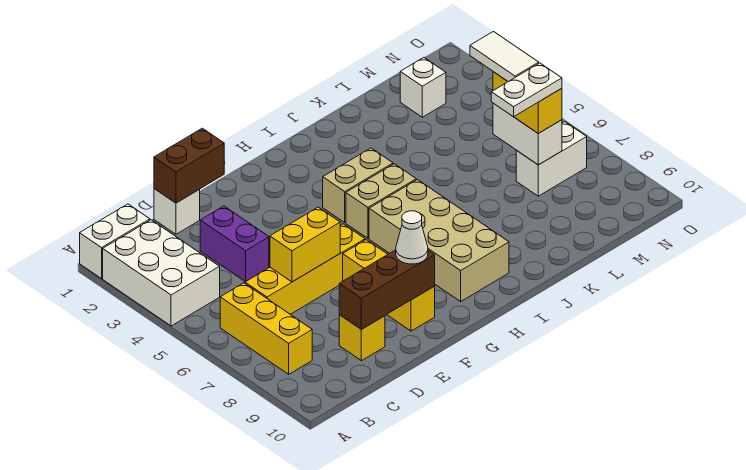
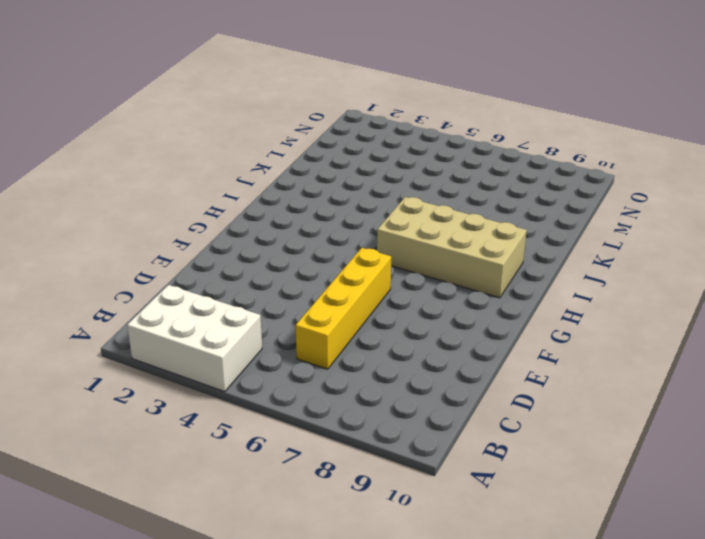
none -> white 1x2 brick [80,204,150,279]
none -> yellow 1x3 brick [220,283,312,374]
none -> white 1x1 brick [154,189,200,234]

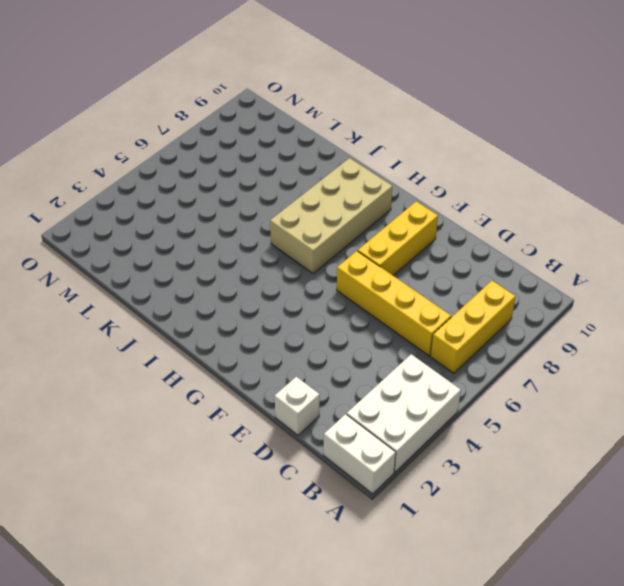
none -> purple 1x2 brick [200,206,269,282]
none -> yellow 1x1 brick [339,315,385,361]
none -> tan 1x2 brick [323,148,393,222]

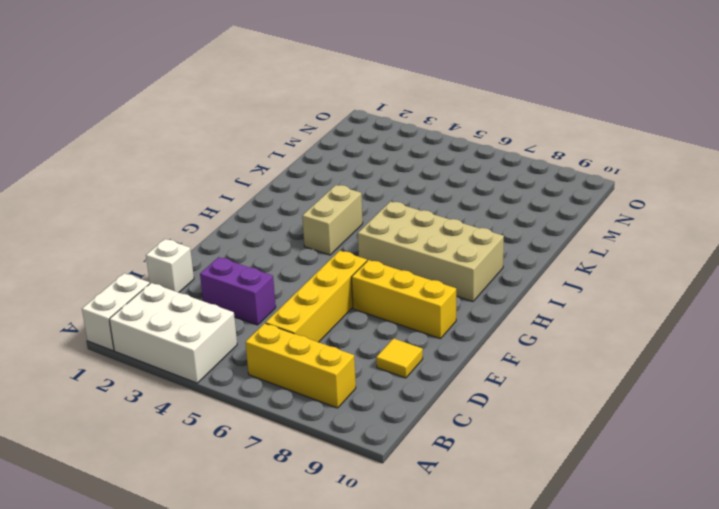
yellow 1x1 tile [376,338,423,378] -> yellow 1x1 brick [339,315,385,361]
none -> tan 1x2 brick [346,164,416,238]
none -> white 1x1 brick [400,58,446,117]
none -> white 1x2 brick [516,122,587,196]

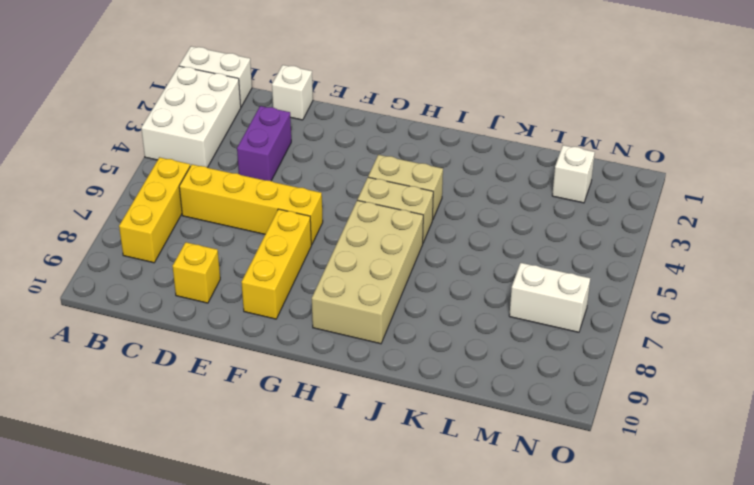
none -> brown 1x2 brick [154,128,224,203]
none -> yellow 1x2 brick [270,207,340,282]
none -> brown 1x3 brick [339,250,435,329]

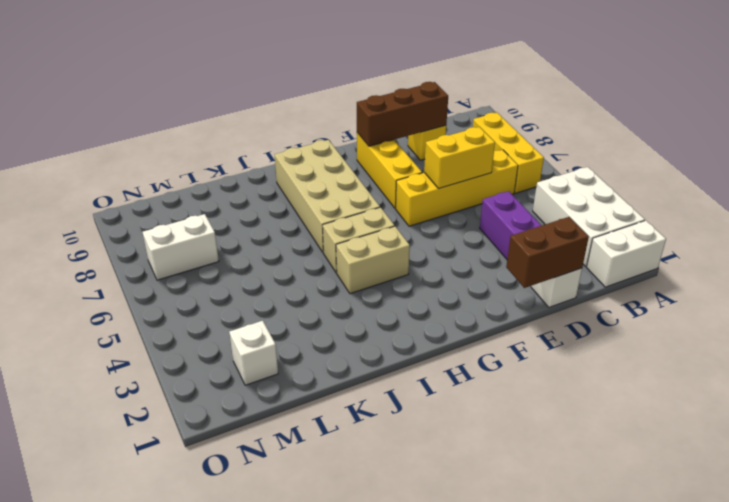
none -> white 1x2 brick [493,103,562,165]
none -> white 1x1 cone [396,211,428,264]
none -> yellow 1x2 brick [493,72,562,133]

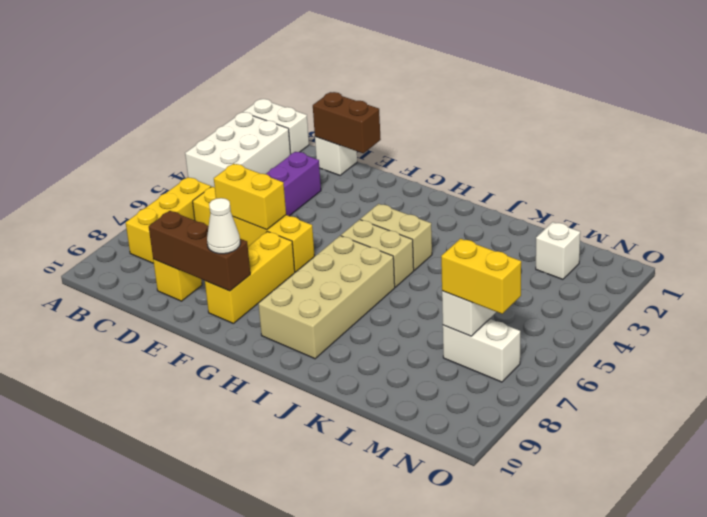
yellow 1x2 brick [441,239,521,314] -> yellow 1x2 brick turned to [493,72,562,133]
none -> white 1x2 plate [491,63,562,117]
none -> white 1x2 tile [470,32,539,82]

